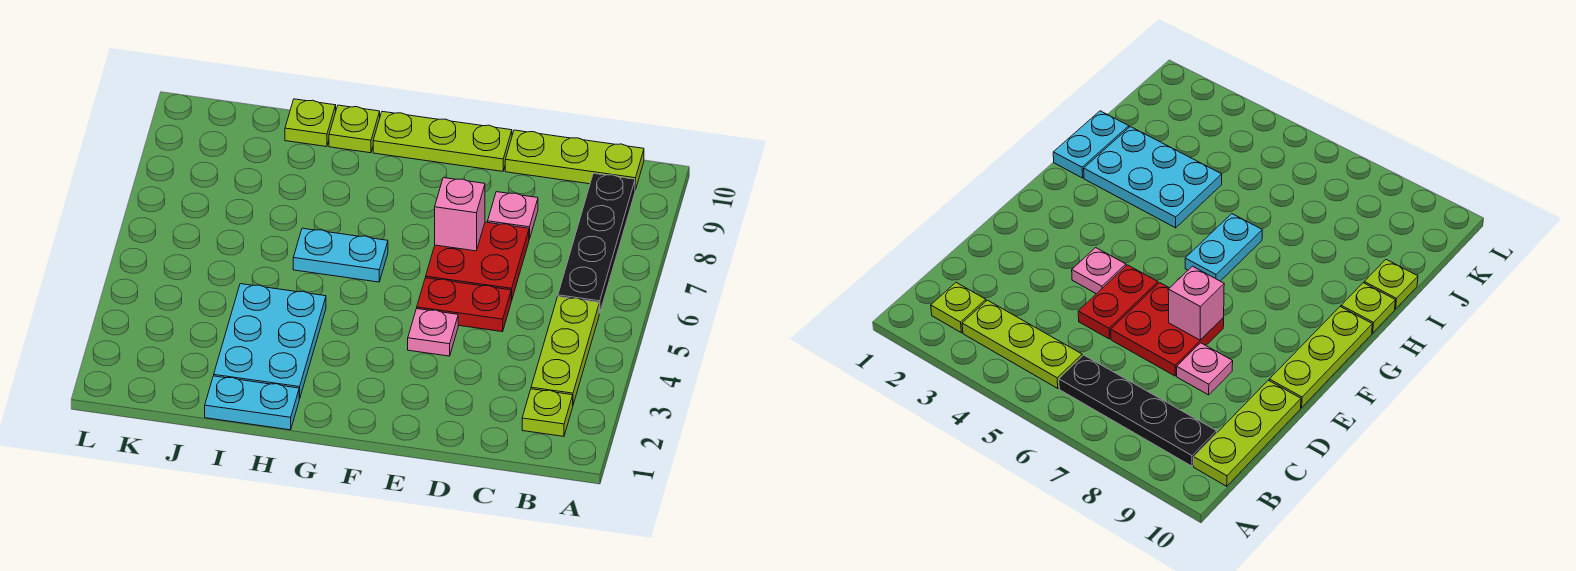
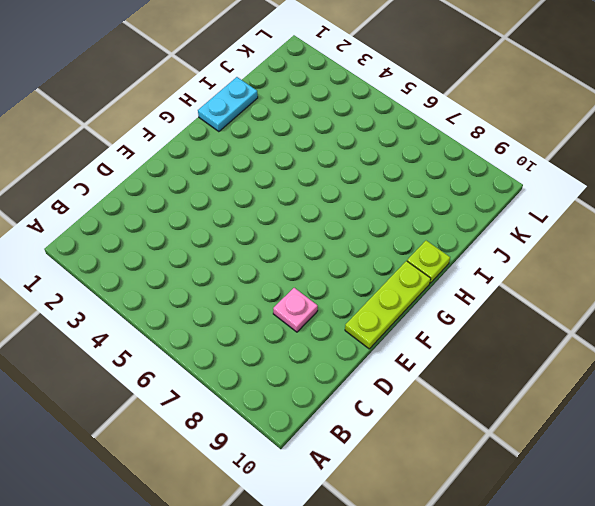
none -> lime 1x1 plate [522,389,573,436]
none -> lime 1x3 plate [531,297,599,404]
none -> black 1x4 plate [558,173,635,313]

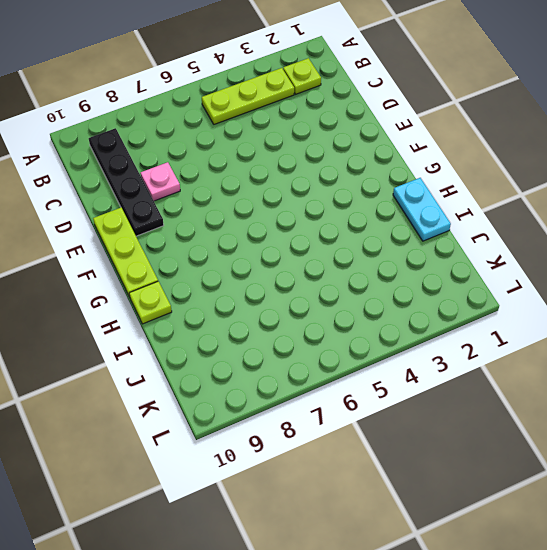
black 1x4 plate [89,128,164,236] -> black 1x4 plate turned to [558,173,635,313]
none -> lime 1x3 plate [505,130,644,190]
none -> red 1x2 plate [417,278,511,332]
none -> red 2x2 plate [426,222,529,301]

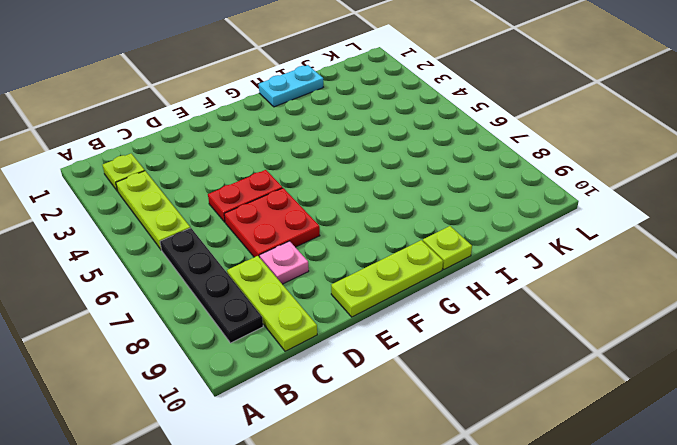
lime 1x3 plate [227,256,317,351] -> lime 1x3 plate turned to [505,130,644,190]
none -> pink 1x1 plate [408,309,458,356]
none -> cyan 1x2 plate [293,228,388,282]
none -> cyan 2x3 plate [214,284,326,399]

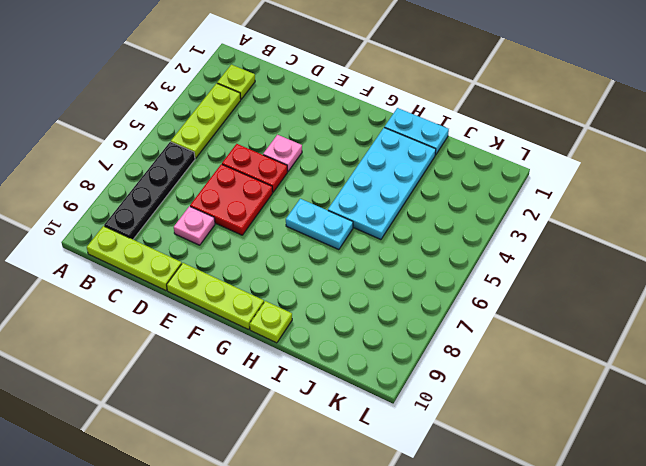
cyan 2x4 plate [328,128,436,240] -> cyan 2x3 plate [214,284,326,399]
none -> lime 1x1 plate [285,99,336,147]
none -> pink 1x1 brick [435,178,485,251]

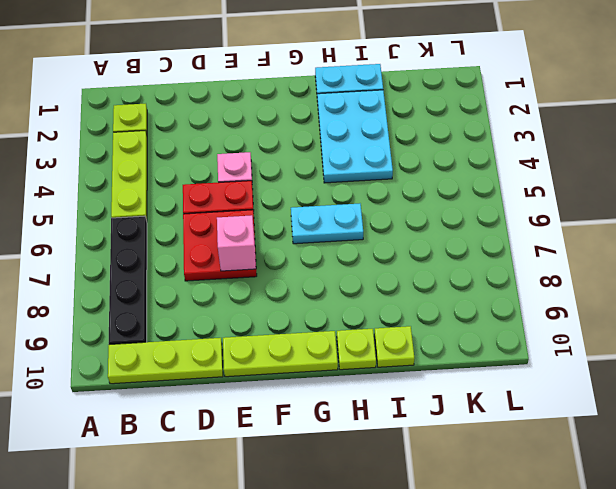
none -> pink 1x1 plate [488,192,538,239]

